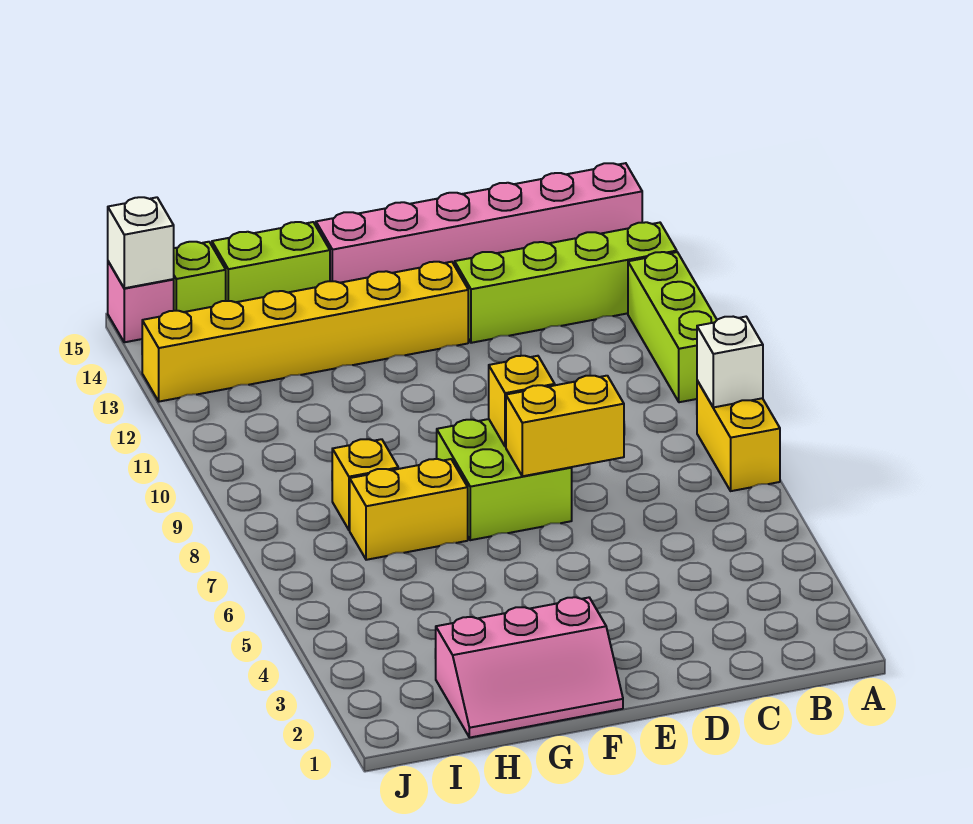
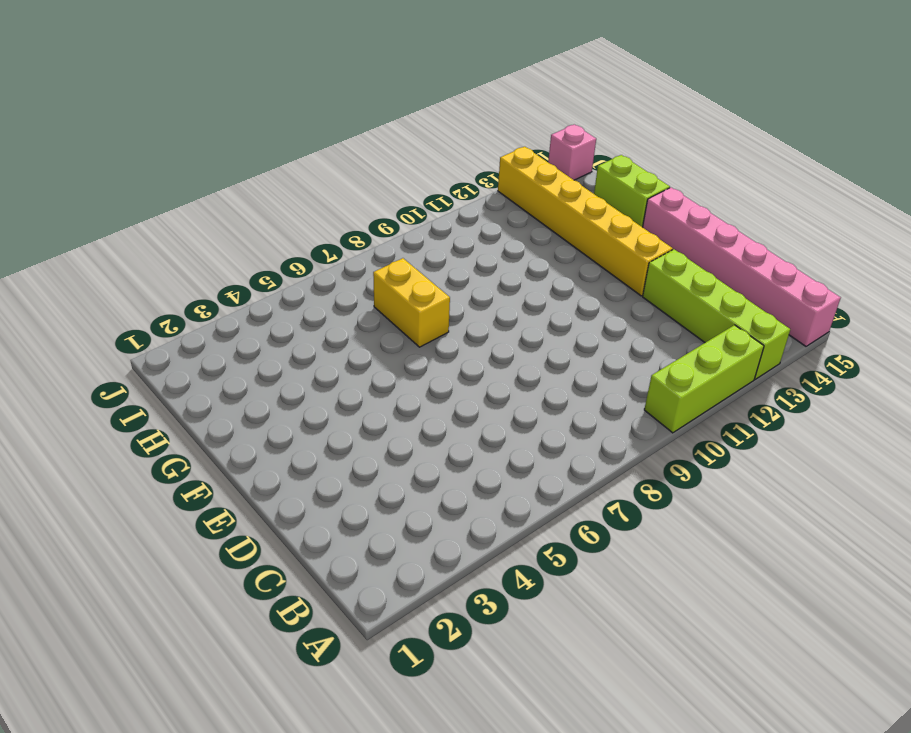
none -> yellow 1x2 brick [697,381,780,491]
none -> lime 2x2 brick [437,419,572,540]
none -> pink 2x3 slope [435,597,623,738]

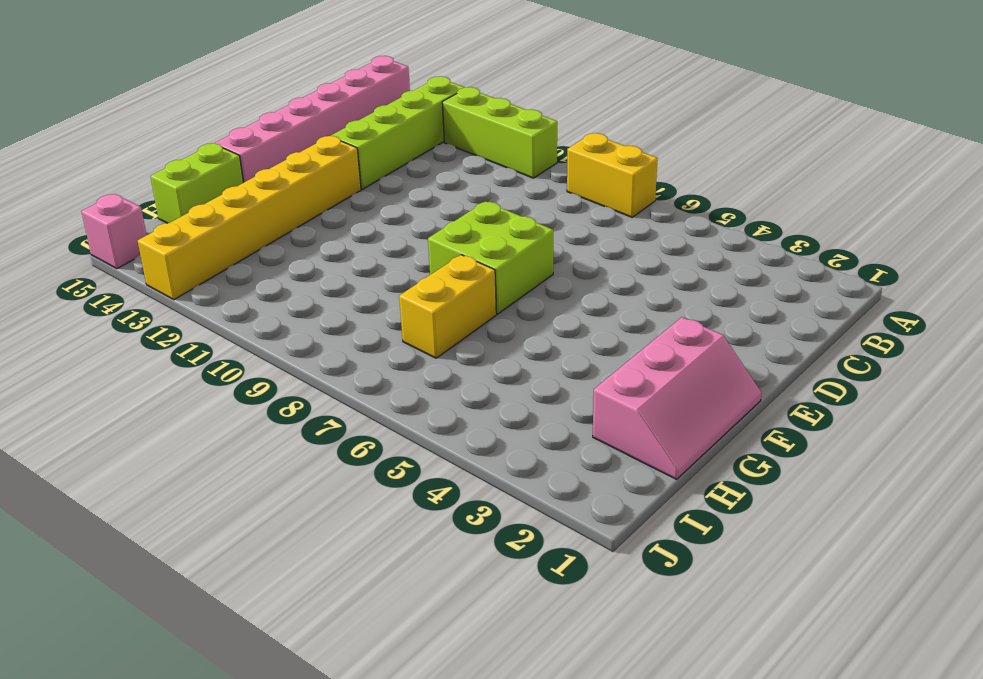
none -> yellow 1x1 brick [332,439,398,530]
none -> lime 1x1 brick [174,242,226,312]
none -> white 1x1 brick [697,317,763,407]

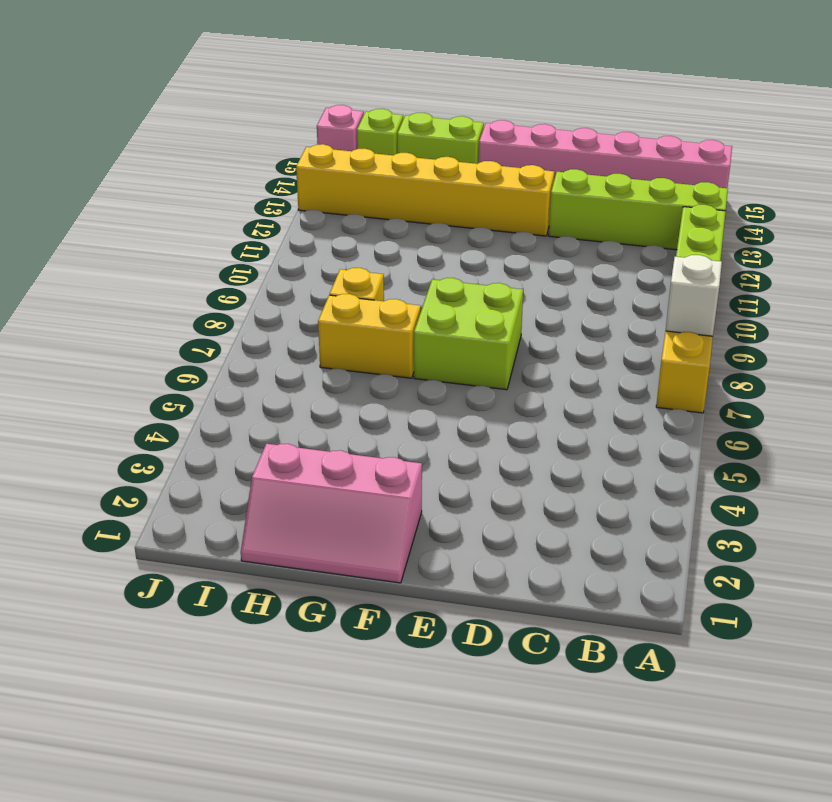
none -> yellow 1x2 brick [506,376,624,476]
none -> yellow 1x1 brick [489,356,555,447]
none -> white 1x1 brick [108,197,174,288]

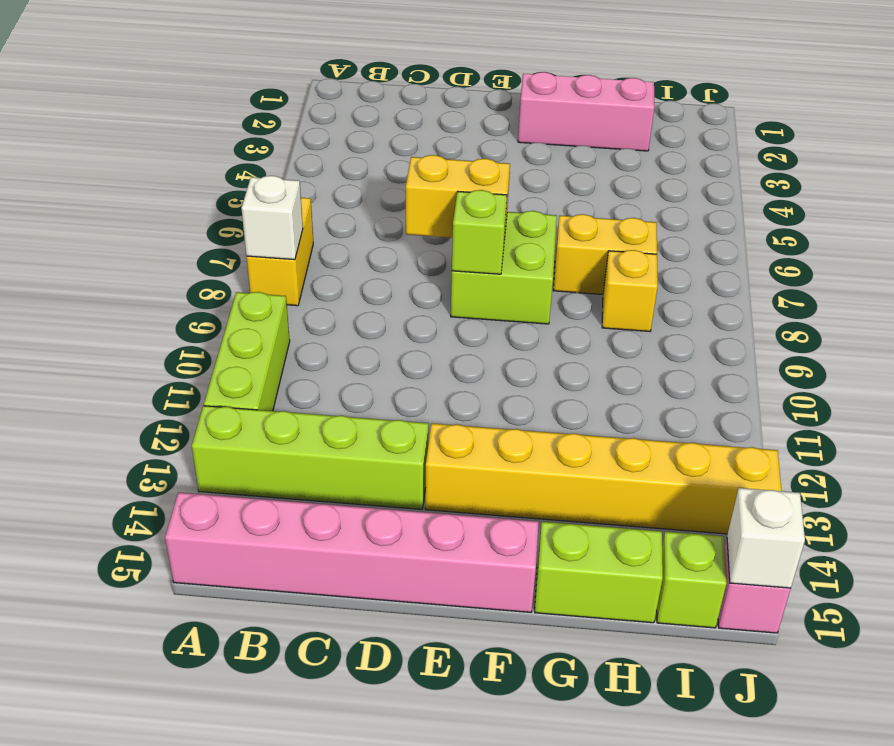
lime 1x1 brick [452,190,507,274] -> yellow 1x1 brick [489,356,555,447]

